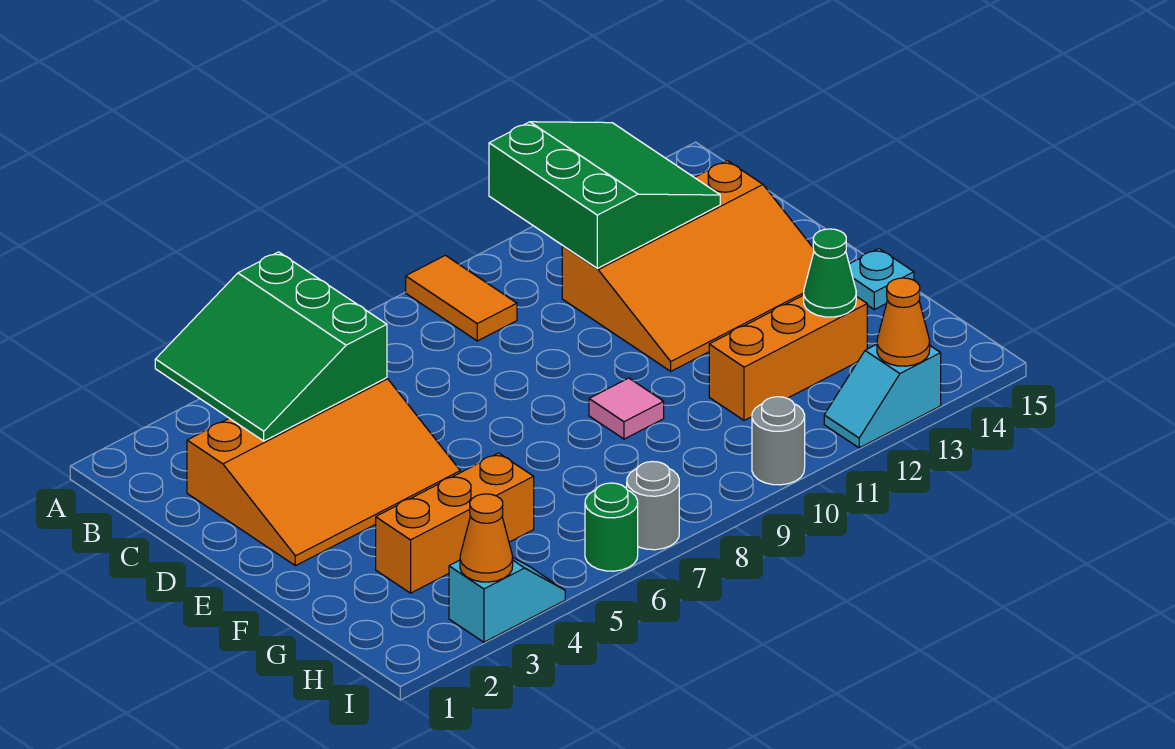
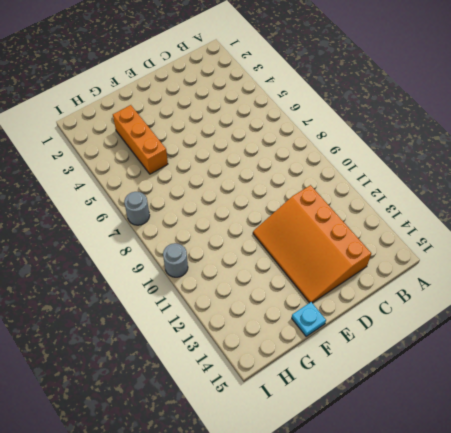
none -> orange 1x2 tile [406,255,517,341]
none -> orange 3x4 slope [187,378,460,566]
none -> pink 1x1 tile [589,378,664,439]

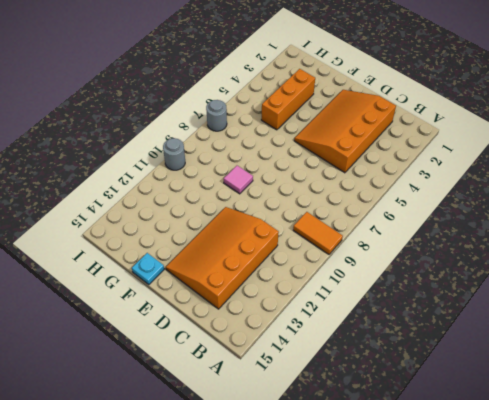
none -> orange 1x3 brick [709,295,867,420]
none -> cyan 1x2 slope [449,558,565,642]
none -> green 1x1 round brick [585,483,638,571]

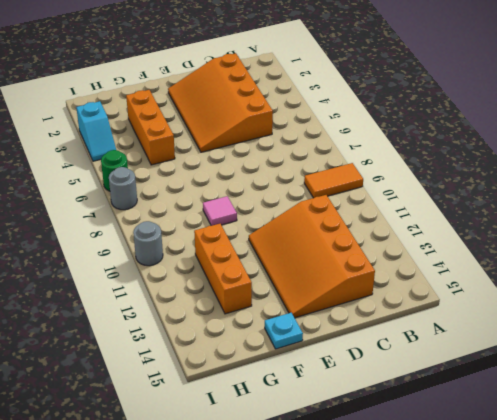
none -> cyan 1x2 slope [824,344,941,448]
none -> green 3x3 slope [155,252,387,441]
none -> green 3x3 slope [489,122,720,268]

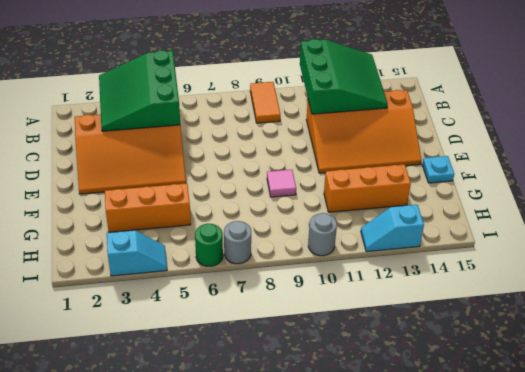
none -> green 1x1 cone [804,229,856,317]
none -> orange 1x1 cone [460,494,513,582]
none -> orange 1x1 cone [877,278,930,366]

